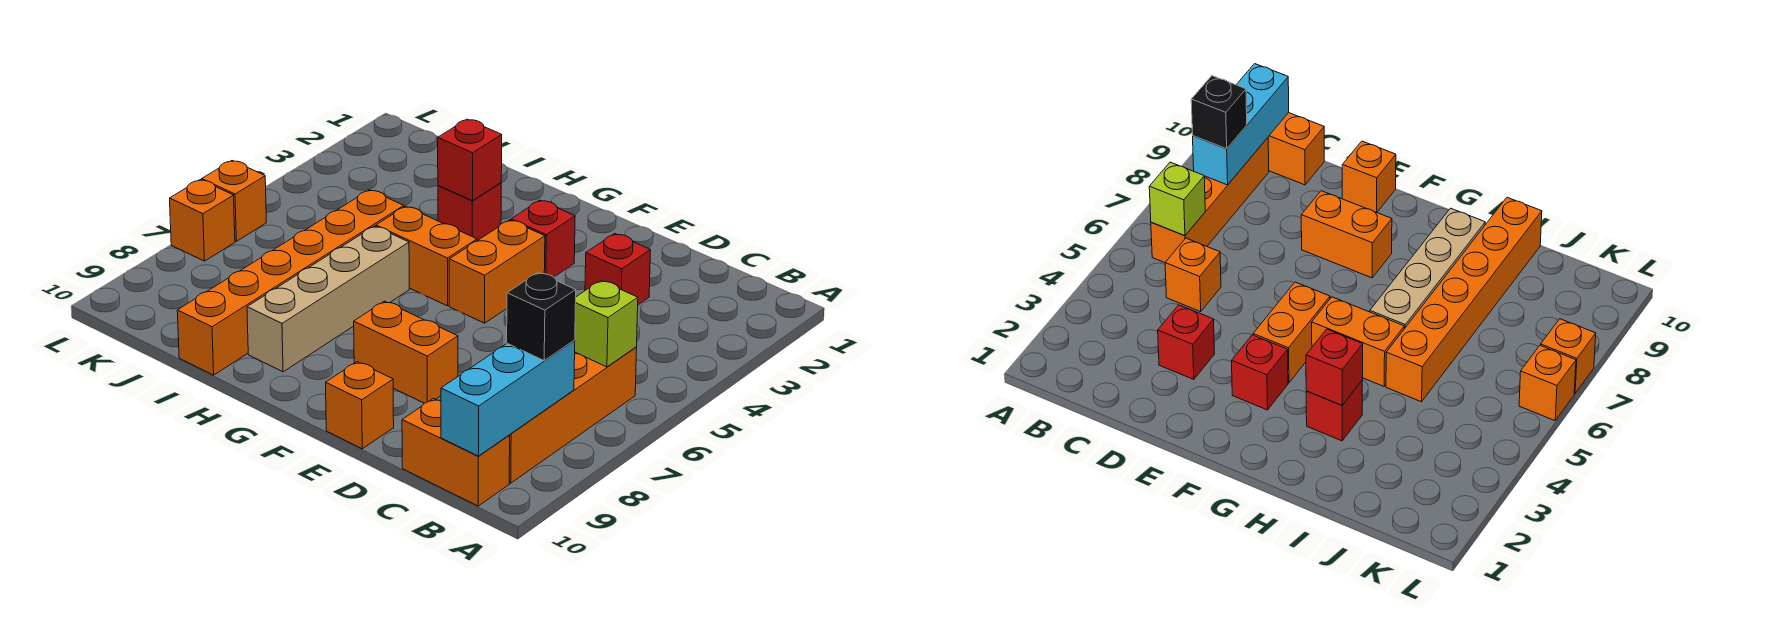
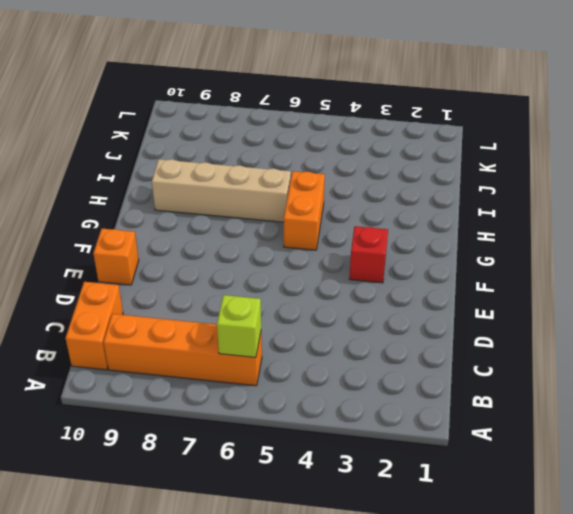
none -> orange 1x1 brick [1165,238,1221,312]
none -> red 1x1 brick [585,234,651,305]
none -> orange 1x2 brick [354,301,458,403]

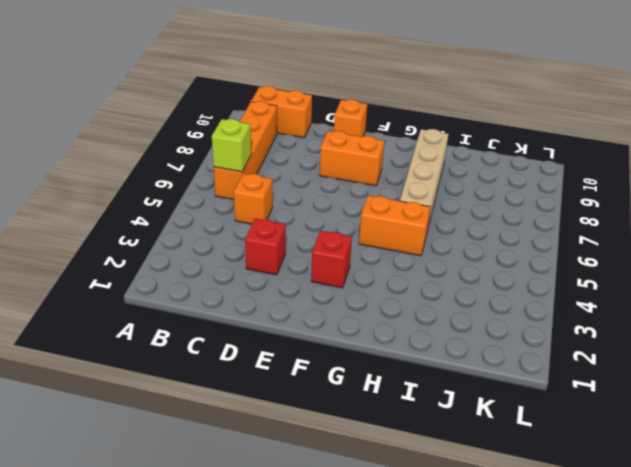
none -> orange 1x2 brick [449,220,545,323]
none -> red 1x1 brick [438,183,501,241]
none -> orange 1x6 brick [177,190,404,375]

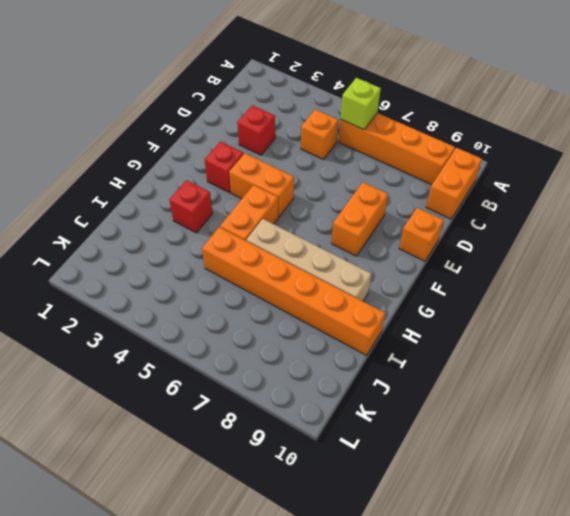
none -> orange 1x1 brick [202,161,266,241]
none -> orange 1x1 brick [170,180,235,261]
none -> cyan 1x3 brick [441,340,575,456]

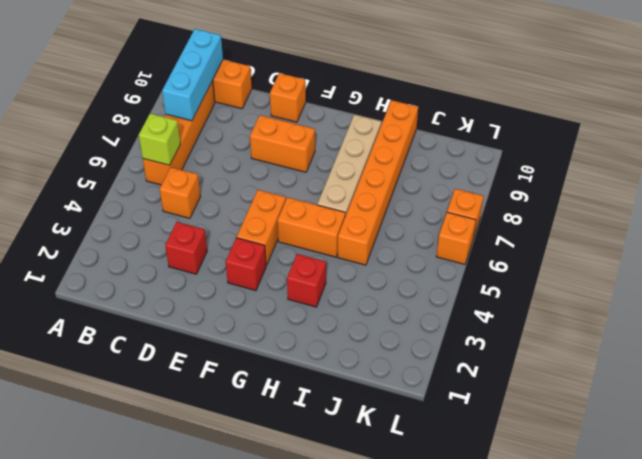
none -> red 1x1 brick [438,119,502,201]
none -> black 1x1 brick [507,272,576,360]

